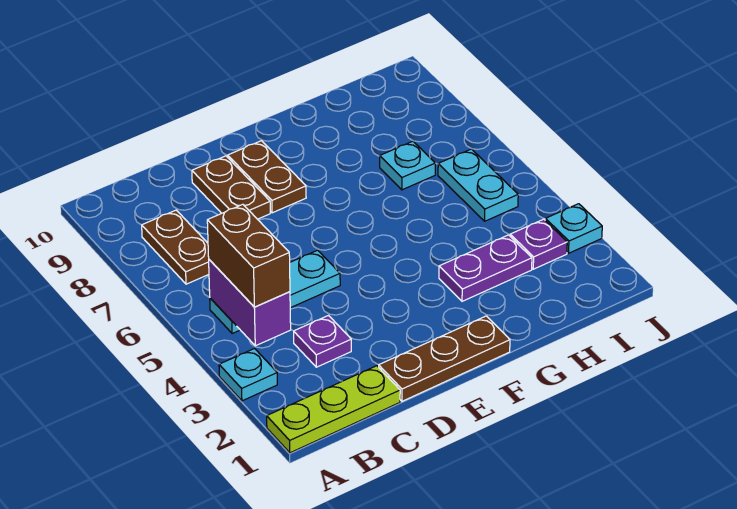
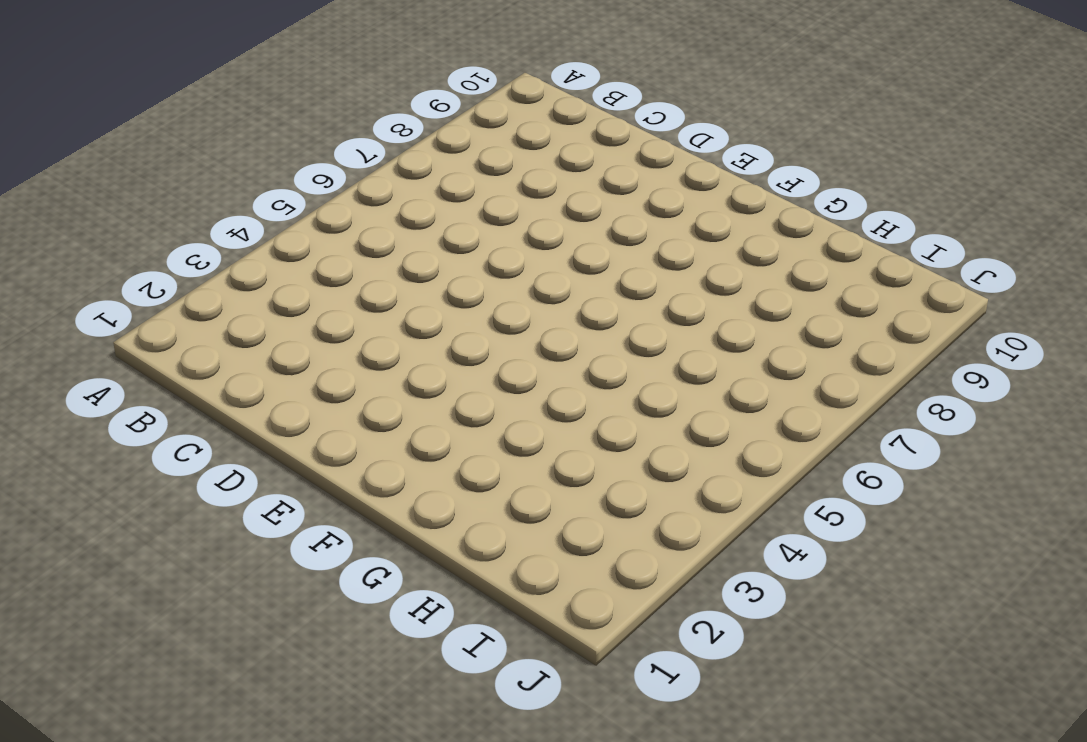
none -> lime 1x3 plate [267,366,400,453]
none -> cyan 1x1 plate [219,349,277,401]
none -> cyan 1x3 plate [210,250,340,334]

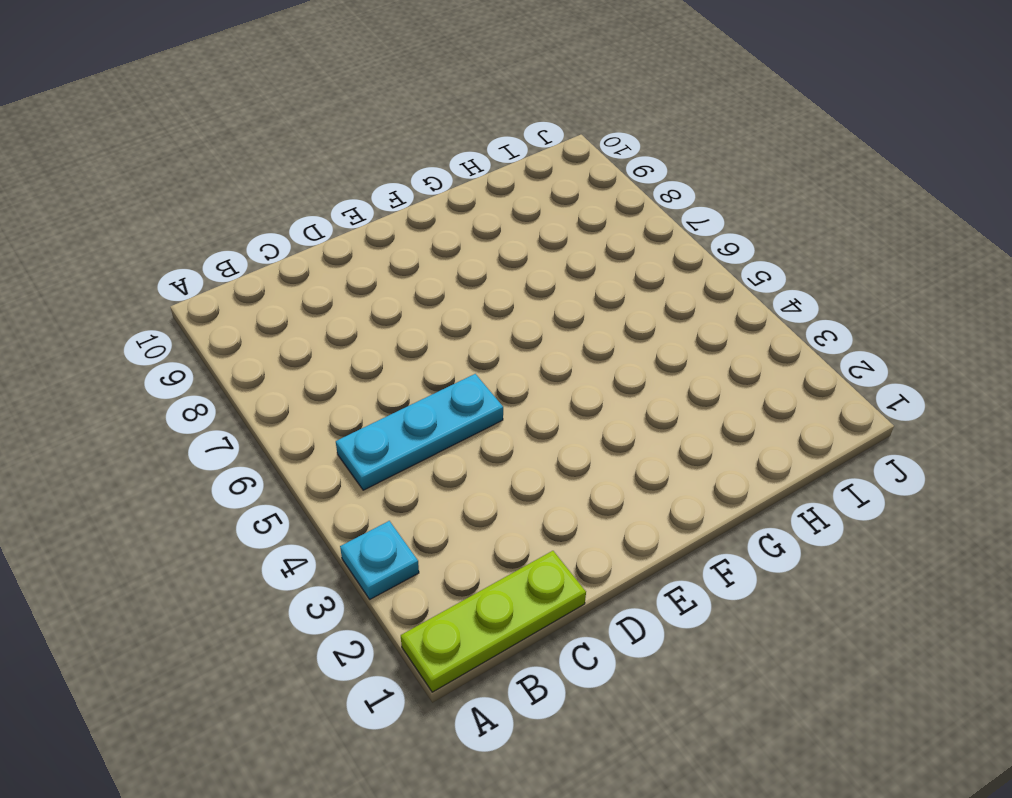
none -> brown 1x2 plate [142,210,209,284]
none -> purple 1x1 plate [294,316,351,367]
none -> brown 1x3 plate [379,316,510,401]

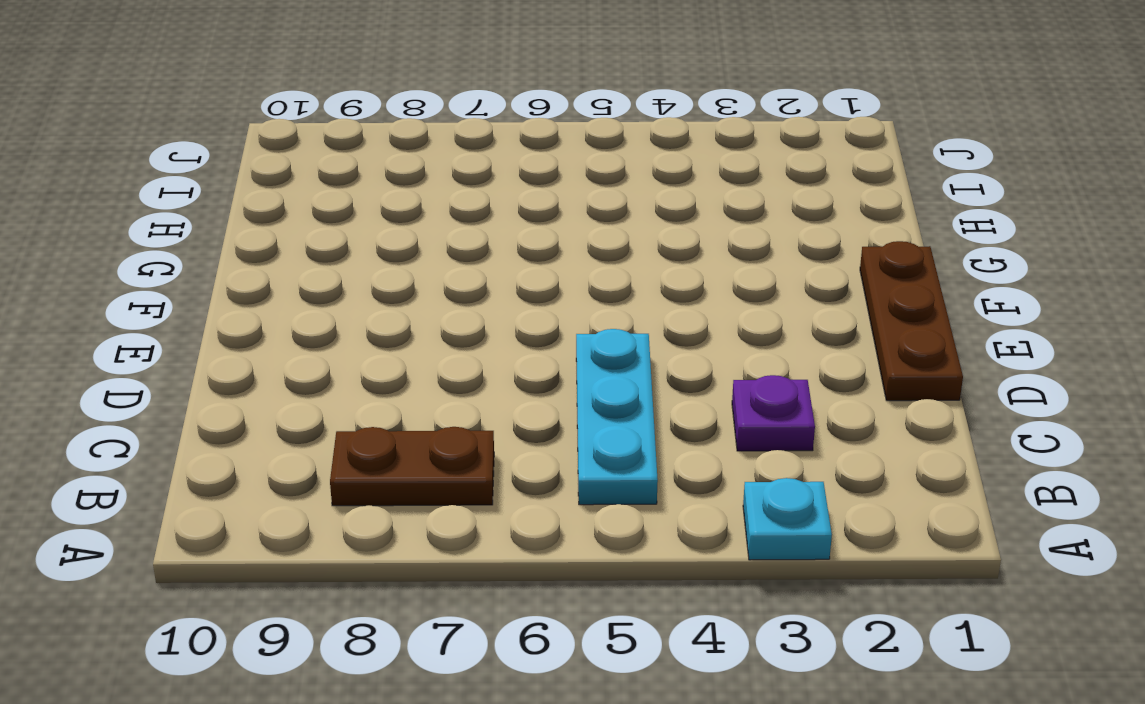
none -> lime 1x3 plate [267,366,400,453]
none -> brown 1x2 plate [192,156,270,219]
none -> brown 1x2 plate [228,141,306,213]

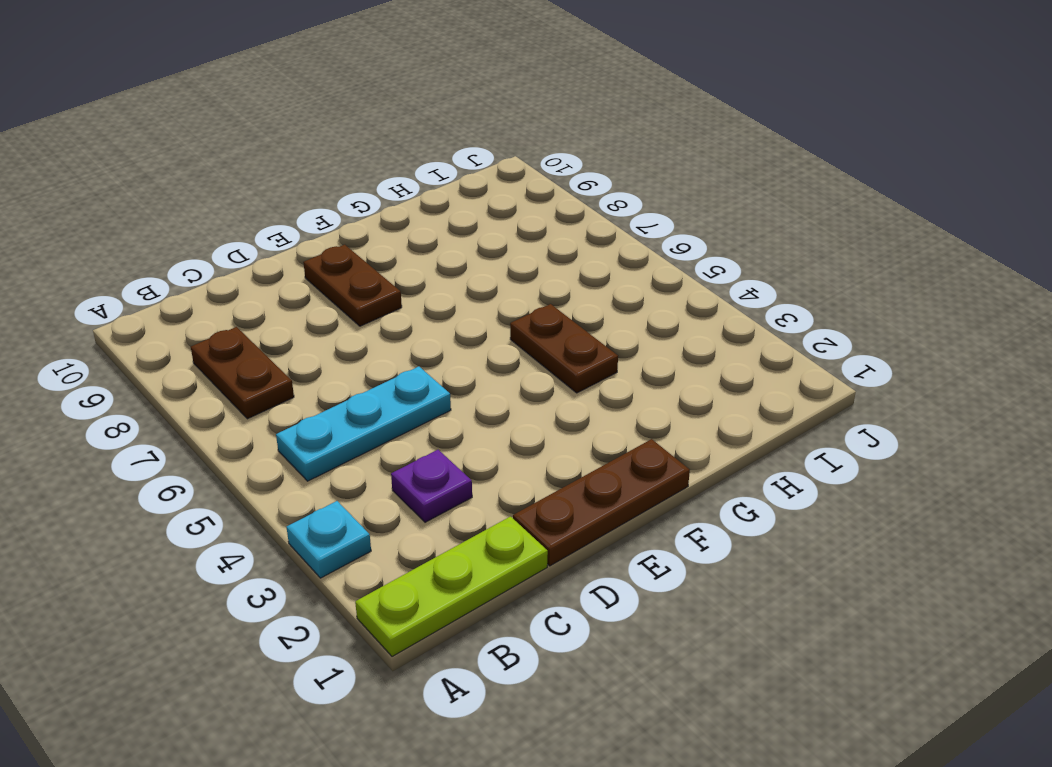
brown 1x2 plate [510,304,618,393] -> brown 1x2 plate moved to [192,156,270,219]
none -> purple 1x2 plate [439,235,532,301]
none -> cyan 1x1 plate [380,141,435,190]
none -> purple 1x1 plate [510,219,567,269]

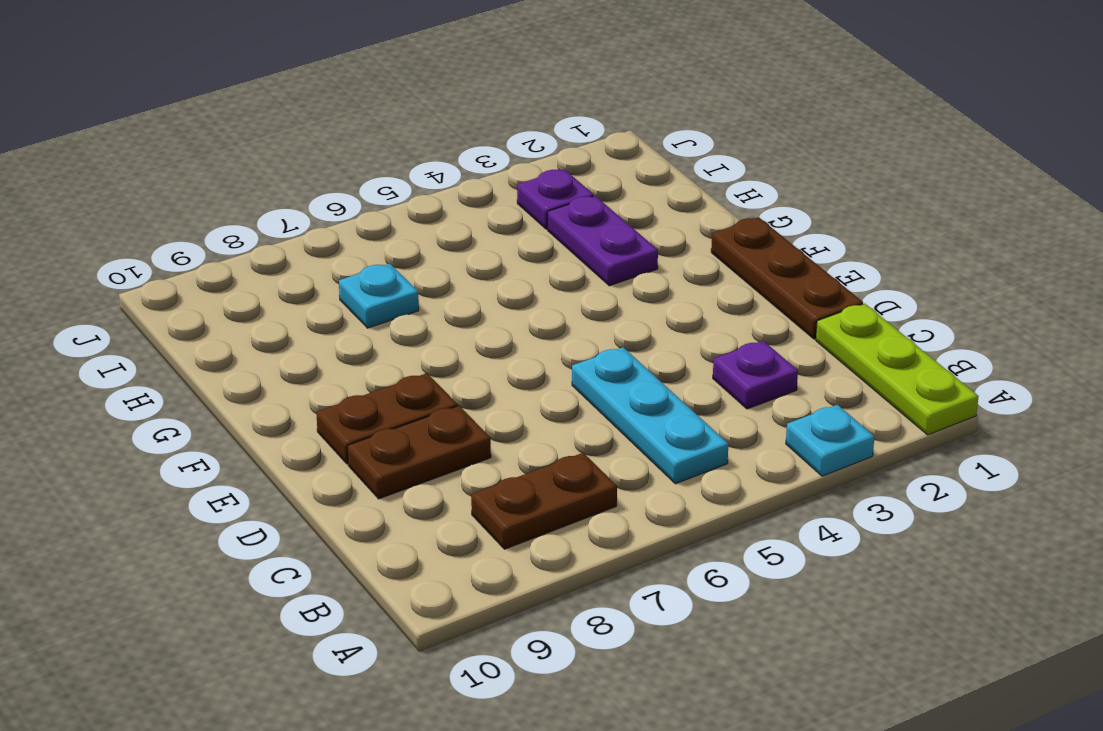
none -> cyan 1x2 plate [438,149,518,221]
none -> cyan 1x1 plate [545,204,602,253]
none -> purple 1x2 brick [209,260,291,346]

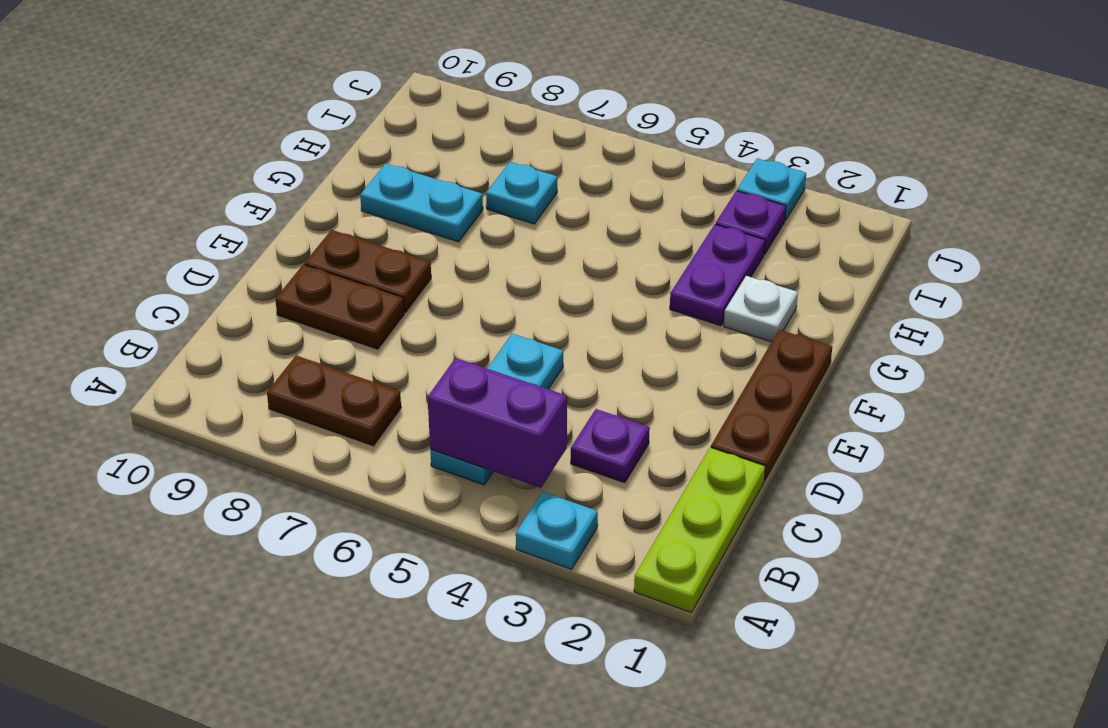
white 1x1 plate [724,276,798,342] -> none
cyan 1x2 plate [360,163,483,242] -> cyan 1x2 plate moved to [438,149,518,221]
none -> brown 1x2 brick [207,204,290,307]

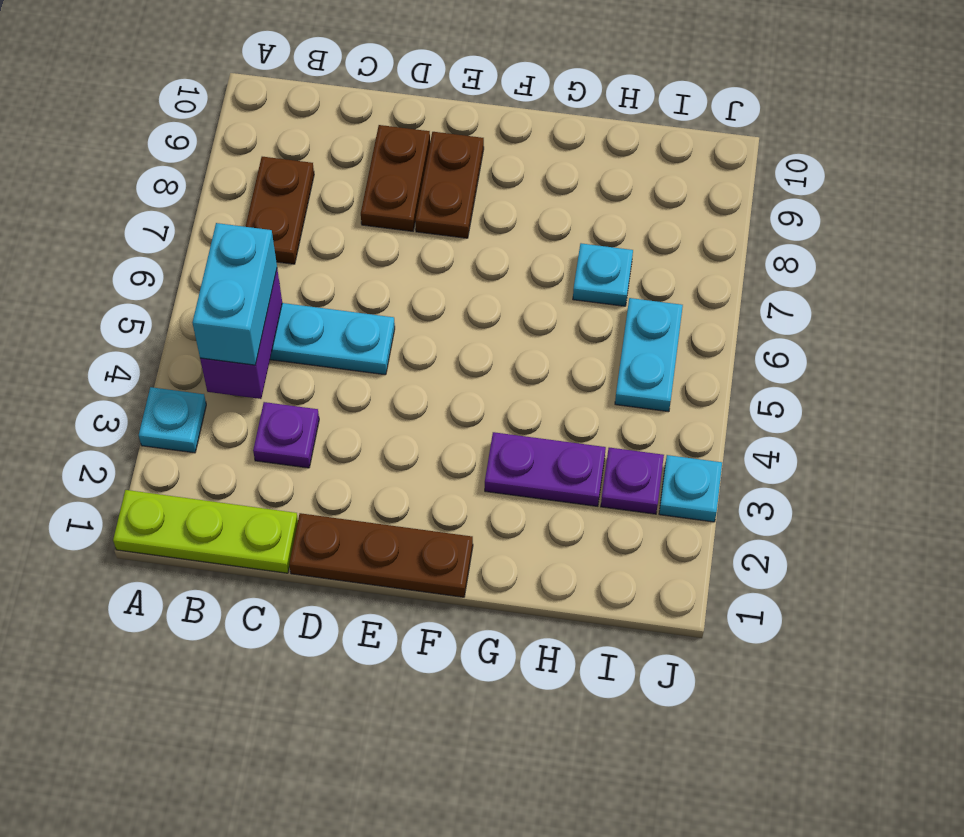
cyan 1x2 brick [192,223,277,365] -> brown 1x2 brick [207,204,290,307]

